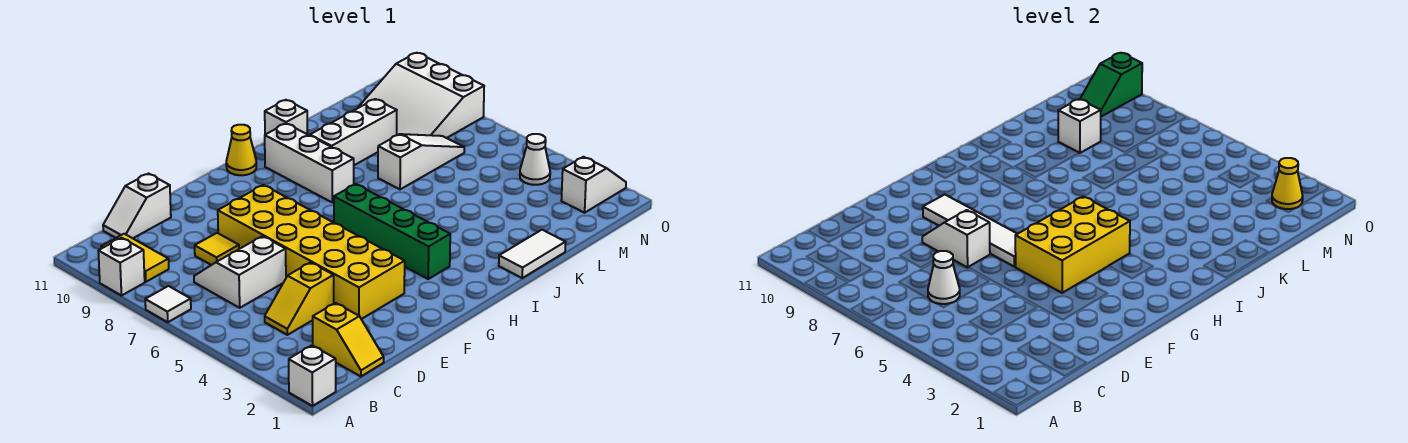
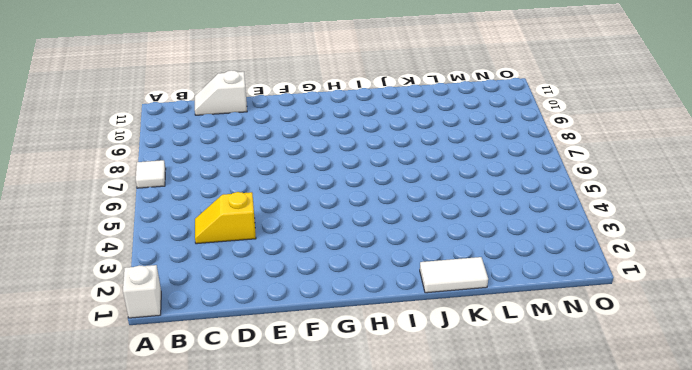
none -> white 1x1 brick [98,238,145,296]
none -> yellow 1x2 tile [101,234,169,282]
none -> yellow 1x2 slope [313,303,384,376]

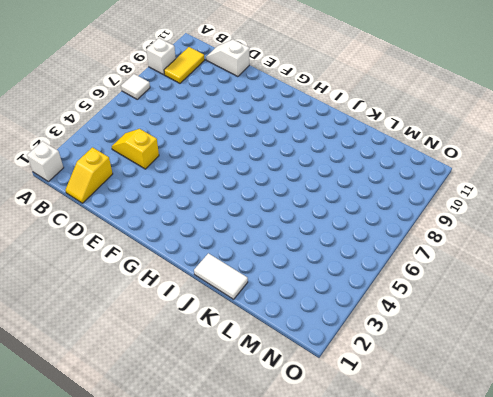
none -> white 2x2 slope [194,236,286,308]
none -> yellow 1x1 tile [195,233,239,265]
none -> yellow 2x6 brick [218,185,405,319]

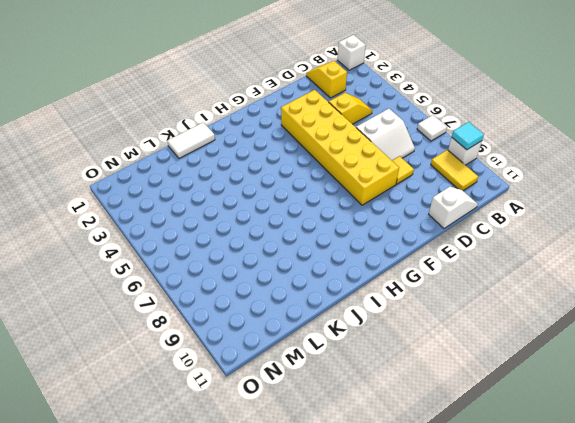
cyan 1x1 tile [452,122,484,150] -> none
none -> green 1x4 brick [334,184,450,279]
none -> yellow 1x1 cone [226,125,256,175]
none -> white 1x3 brick [265,124,354,202]

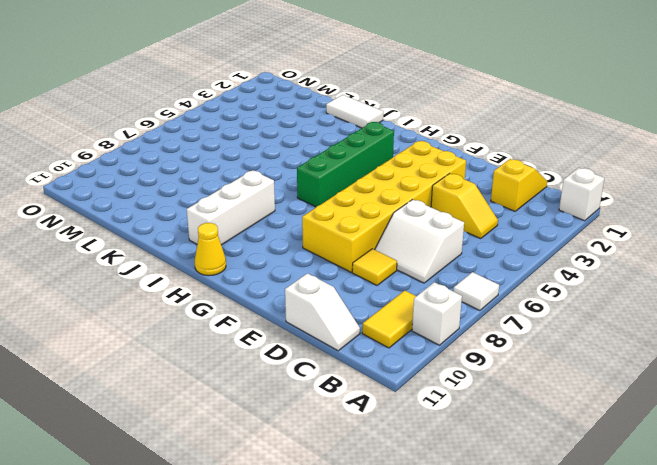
none -> white 1x3 brick [310,99,397,165]
none -> white 1x1 brick [265,100,308,135]
none -> white 1x3 slope [378,134,464,189]

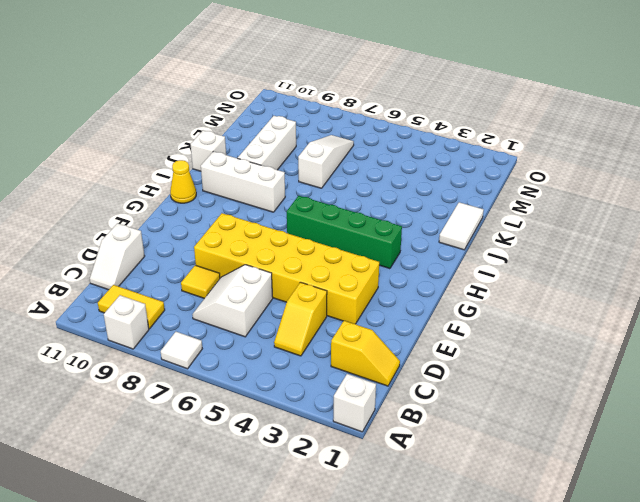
none -> white 3x3 slope [358,53,484,138]
none -> white 1x2 slope [561,157,626,213]
none -> white 1x1 cone [520,134,550,185]

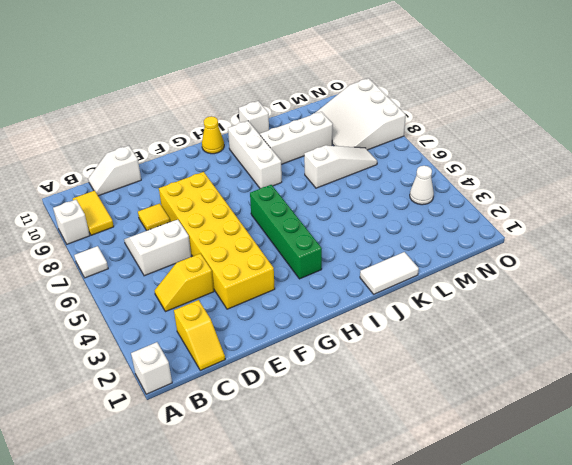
none -> white 1x2 slope [561,157,626,213]
none -> white 1x1 cone [928,251,960,304]
none -> white 1x2 slope [922,210,990,267]

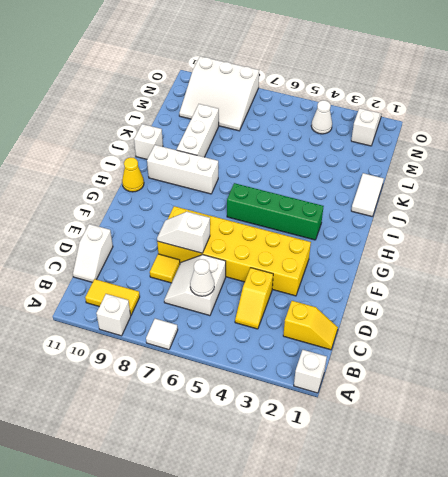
none -> white 1x3 slope [378,134,464,189]
none -> yellow 2x3 brick [1015,197,1130,293]
none -> white 1x4 tile [923,195,1017,267]

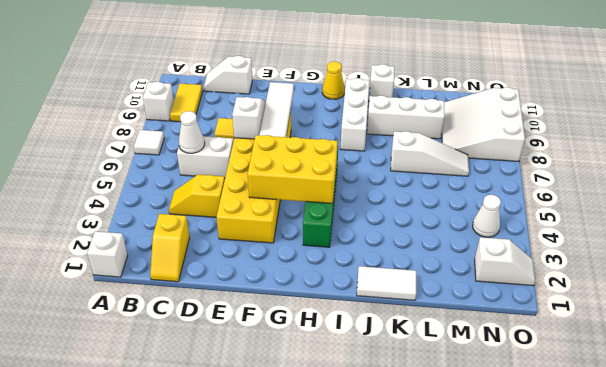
none -> white 1x1 brick [1058,99,1101,153]
none -> yellow 1x1 cone [1272,158,1303,209]
none -> green 1x2 slope [1080,53,1142,117]

